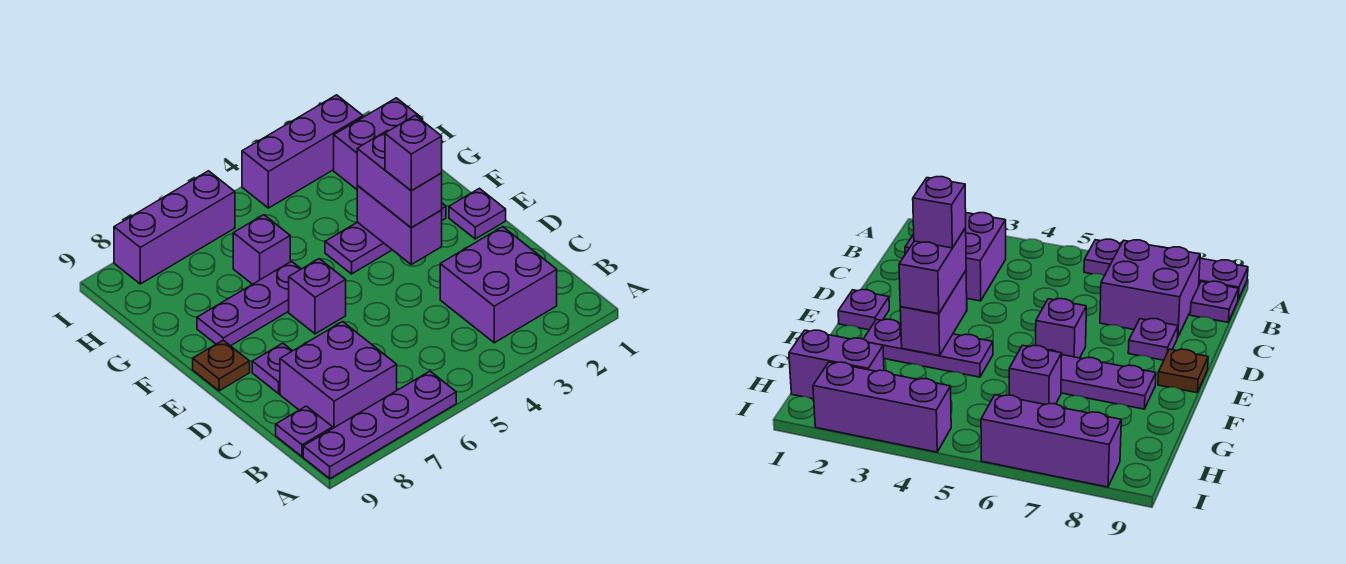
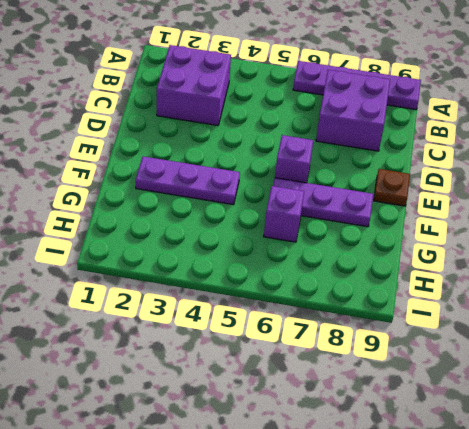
none -> purple 1x1 plate [276,406,333,457]
none -> purple 1x1 plate [252,343,292,394]
none -> purple 1x1 plate [449,188,506,239]

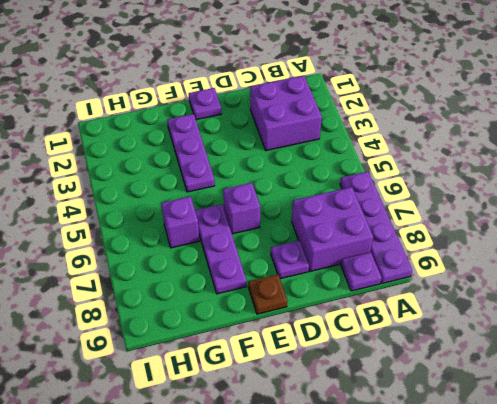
none -> purple 1x2 brick [334,98,423,189]
none -> purple 1x3 brick [242,95,363,208]
none -> purple 1x3 brick [114,171,235,284]

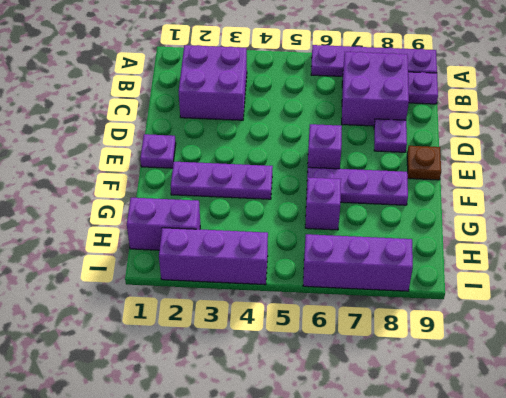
none -> purple 1x2 brick [357,185,442,264]
none -> purple 1x2 brick [357,130,442,227]
none -> purple 1x1 brick [385,115,442,190]

